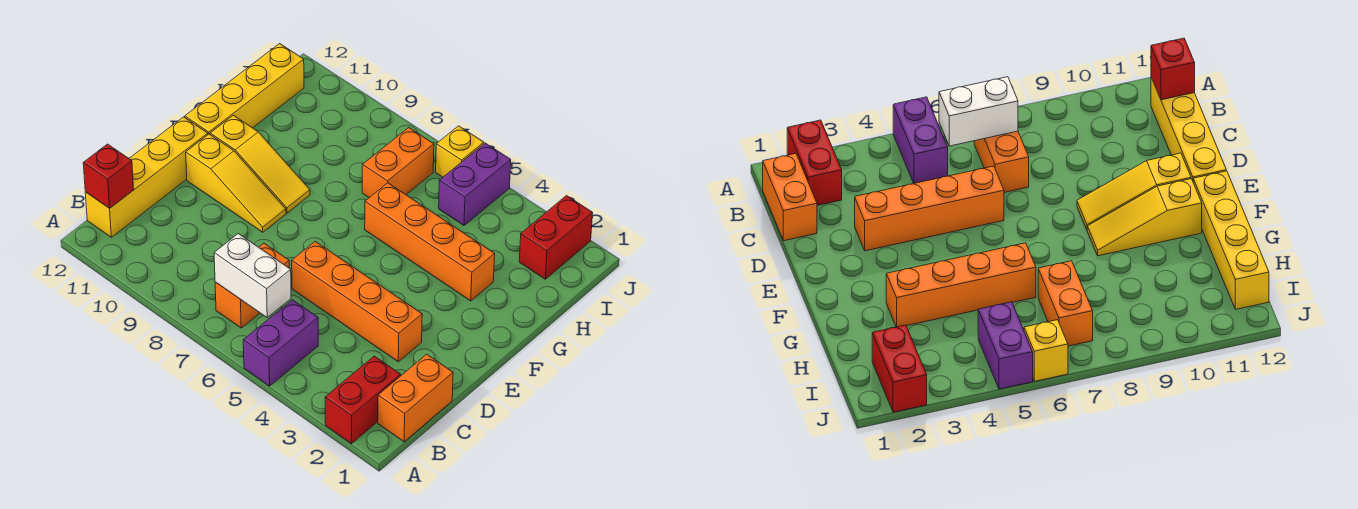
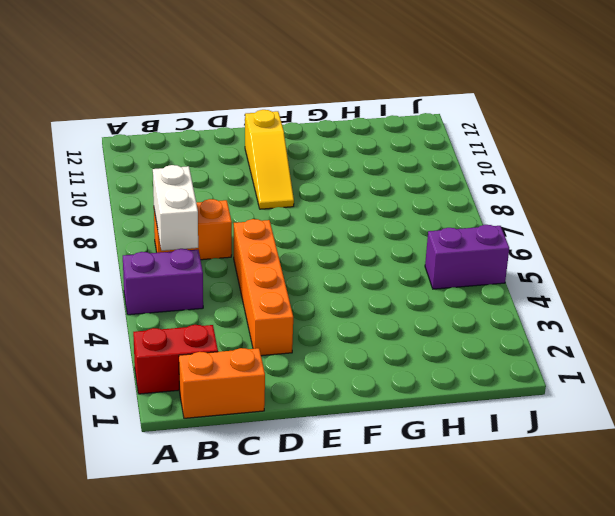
none -> yellow 1x4 brick [85,117,208,237]
none -> yellow 1x3 slope [210,115,310,213]
none -> yellow 1x4 brick [185,44,304,134]

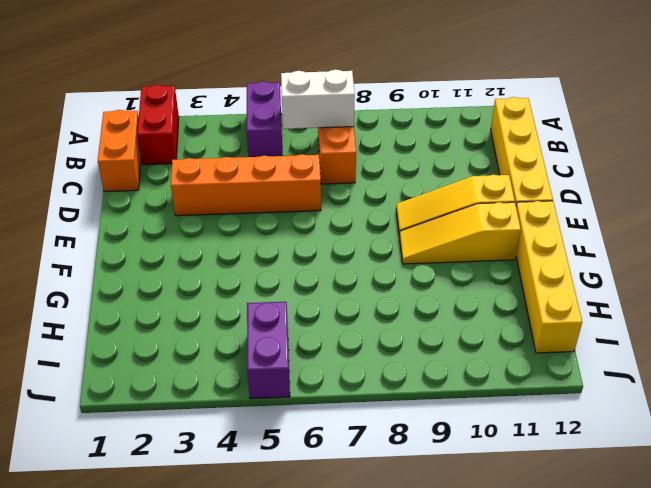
none -> orange 1x4 brick [365,183,495,301]
none -> orange 1x2 brick [362,128,434,198]
none -> red 1x2 brick [519,196,593,279]

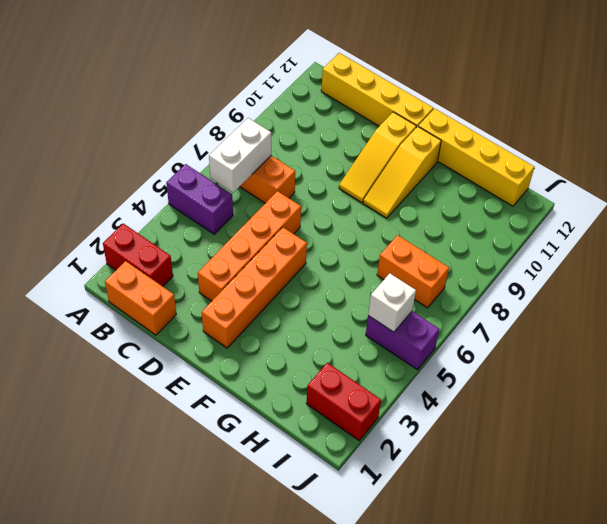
orange 1x4 brick [202,227,307,348] -> orange 1x4 brick moved to [365,183,495,301]
white 1x1 brick [368,273,416,332] -> none
none -> yellow 1x1 brick [436,126,484,177]
none -> red 1x1 brick [83,144,134,208]

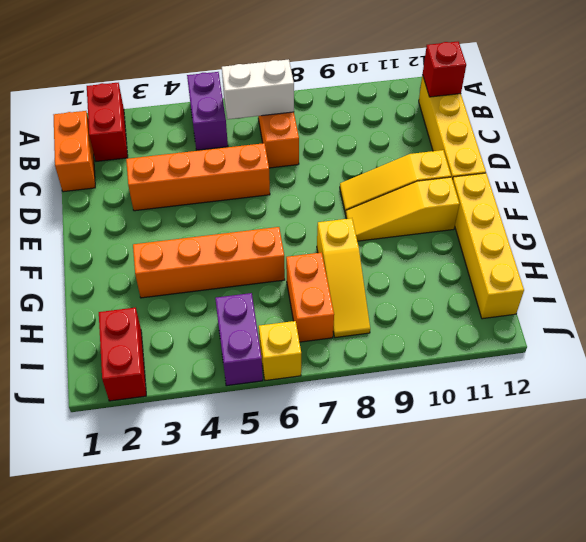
yellow 1x3 slope [317,218,370,338] -> none

